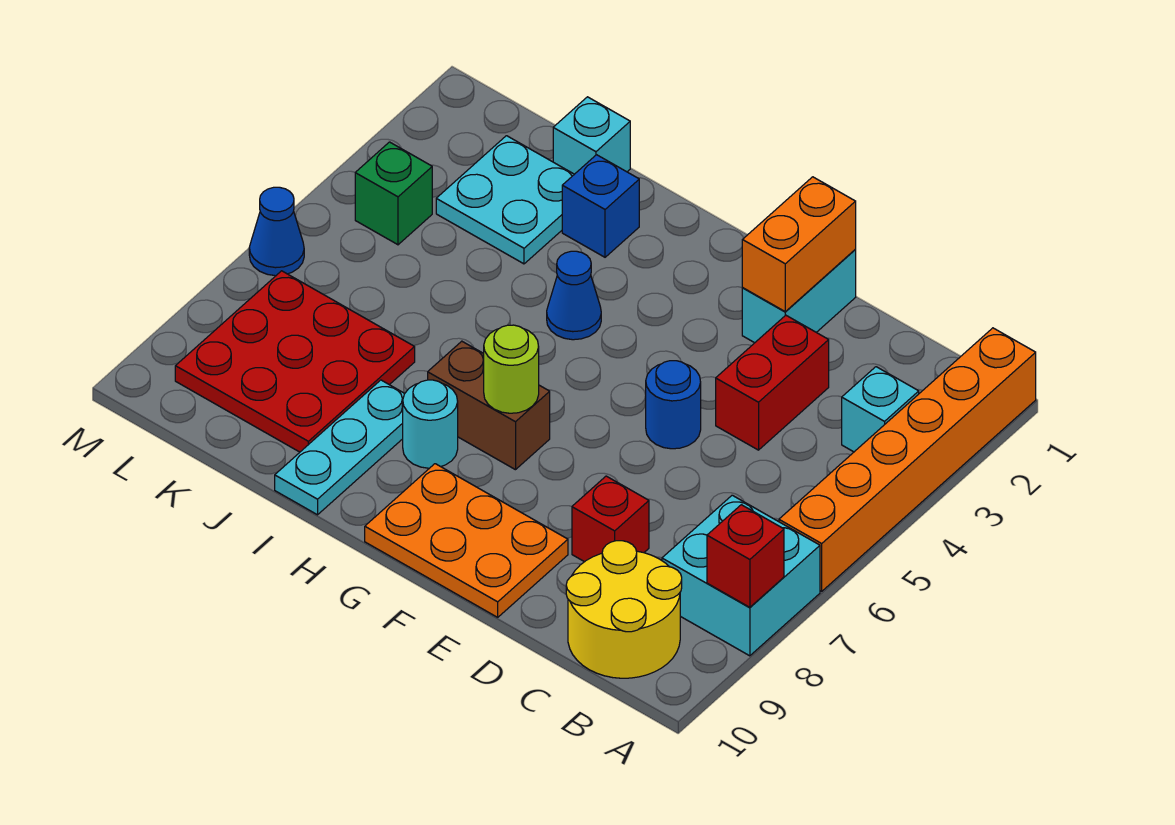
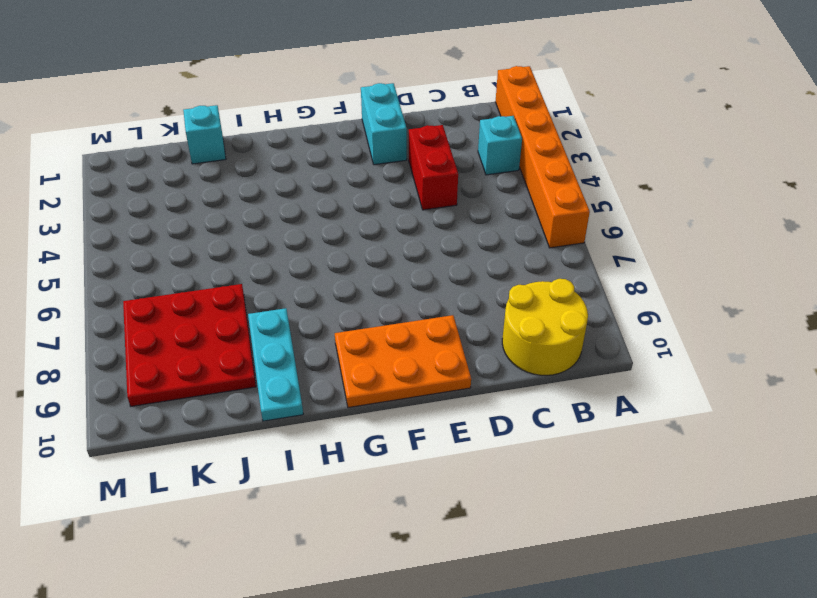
none -> cyan 2x2 brick [662,495,820,656]
none -> red 1x1 brick [572,476,649,562]
none -> blue 1x1 round brick [646,361,701,449]

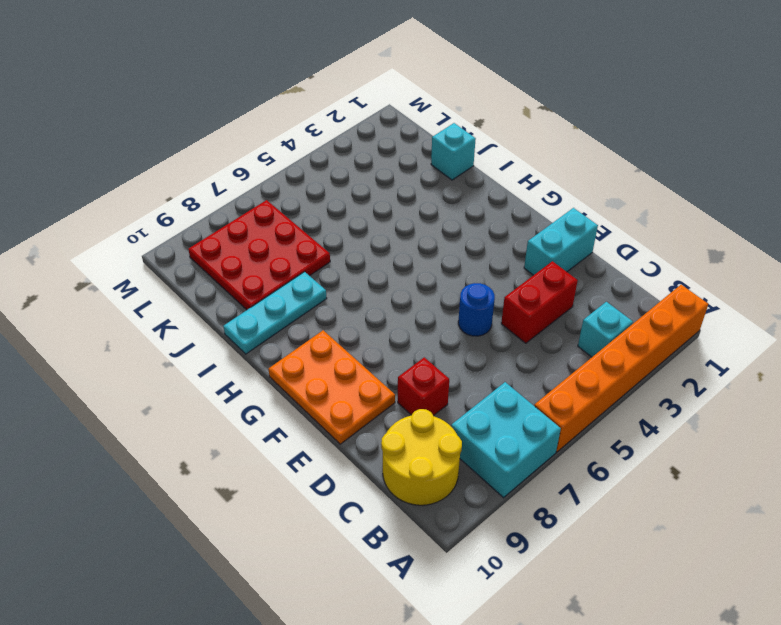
none -> brown 1x2 brick [428,341,550,470]
none -> blue 1x1 cone [547,251,601,340]
none -> cyan 1x1 round brick [403,380,458,468]

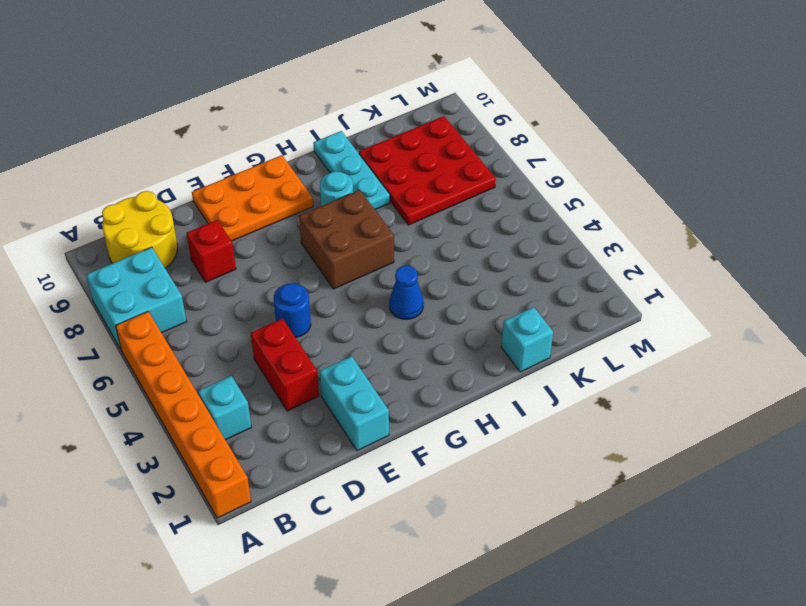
brown 2x2 brick [299,190,394,289] -> brown 1x2 brick [428,341,550,470]
none -> blue 1x1 brick [562,155,639,257]
none -> cyan 2x2 plate [436,136,574,264]
none -> green 1x1 brick [355,142,432,245]

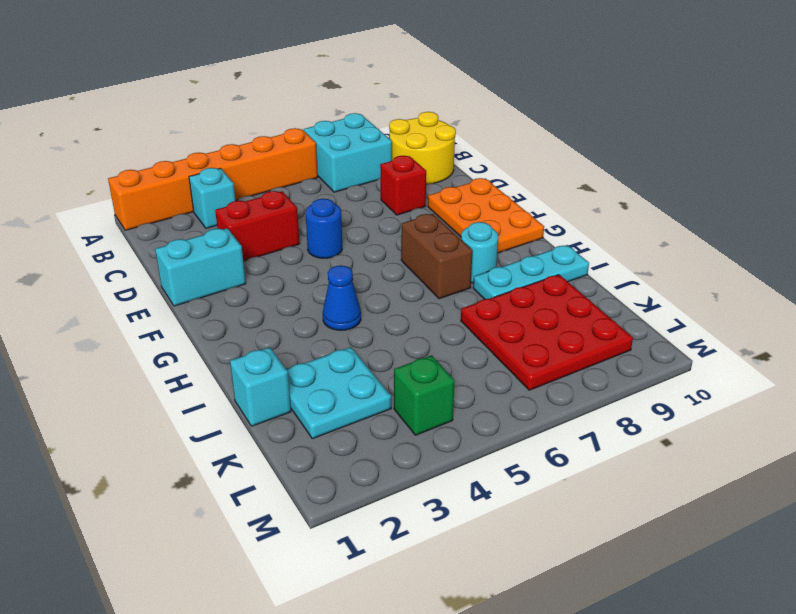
none -> blue 1x1 brick [562,155,639,257]
none -> blue 1x1 cone [249,187,304,276]
none -> red 1x1 brick [707,505,784,607]

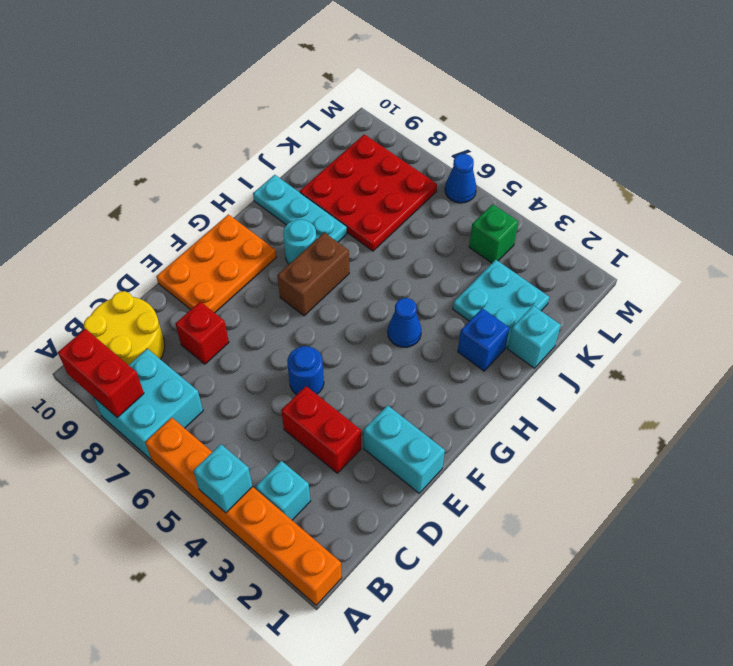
cyan 1x1 brick [193,444,253,513] -> none
red 1x2 brick [58,329,144,418] -> red 1x1 brick [707,505,784,607]
none -> orange 1x2 brick [742,177,856,311]
none -> lime 1x1 round brick [484,325,539,413]

